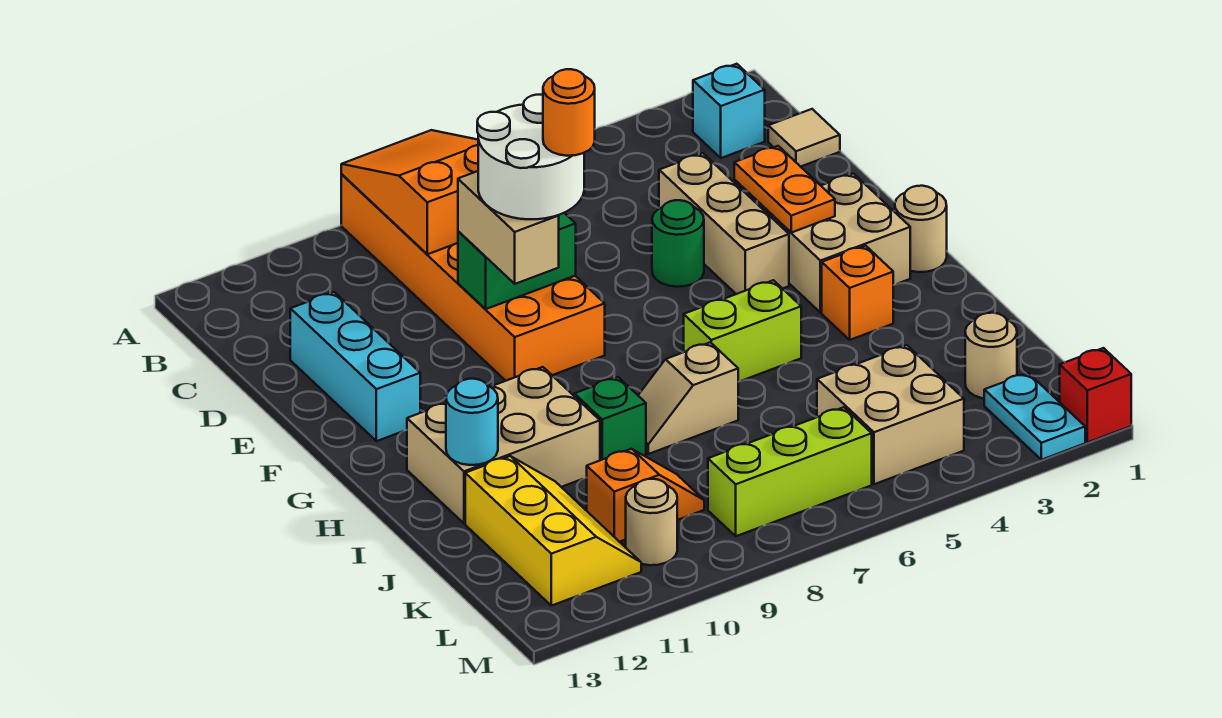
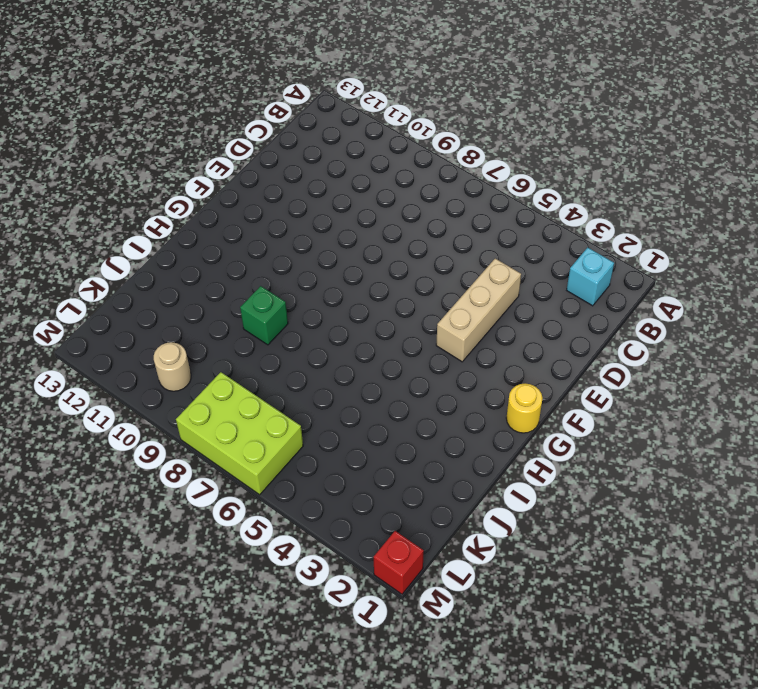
yellow 1x1 round brick [506,383,543,433] -> tan 1x1 round brick [895,186,947,272]
lime 2x3 brick [176,372,303,495] -> lime 1x3 brick [708,407,872,536]
none -> orange 2x6 brick [341,174,605,381]
none -> tan 1x1 tile [768,109,840,167]
none -> cyan 1x3 brick [290,292,420,441]

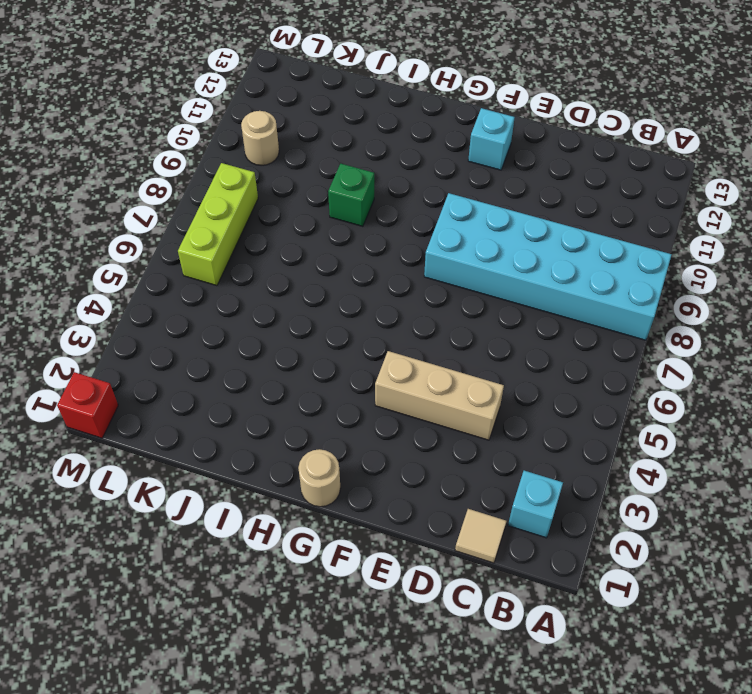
cyan 2x6 brick [424,193,672,340] -> orange 2x6 brick [341,174,605,381]
cyan 1x1 brick [468,108,515,170] -> cyan 1x3 brick [290,292,420,441]
none -> green 1x1 round brick [652,200,704,287]
none -> tan 2x2 brick [764,173,910,313]
none -> orange 1x1 brick [822,246,893,340]

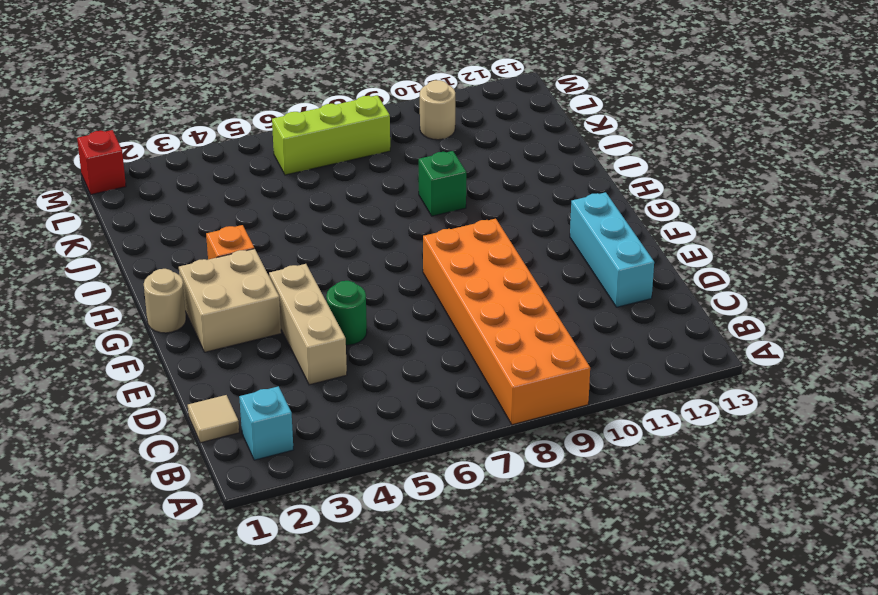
none -> lime 1x2 brick [684,280,801,382]
none -> tan 2x3 brick [407,367,600,523]
none -> tan 1x2 slope [638,342,738,454]

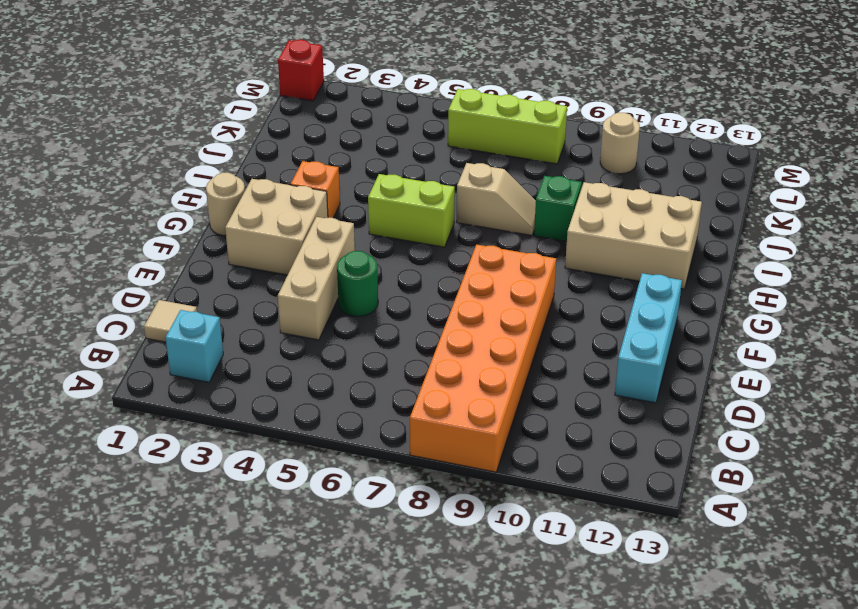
none -> yellow 2x3 slope [465,456,641,606]
none -> tan 1x1 round brick [965,313,1017,398]
none -> tan 2x2 brick [817,345,964,484]

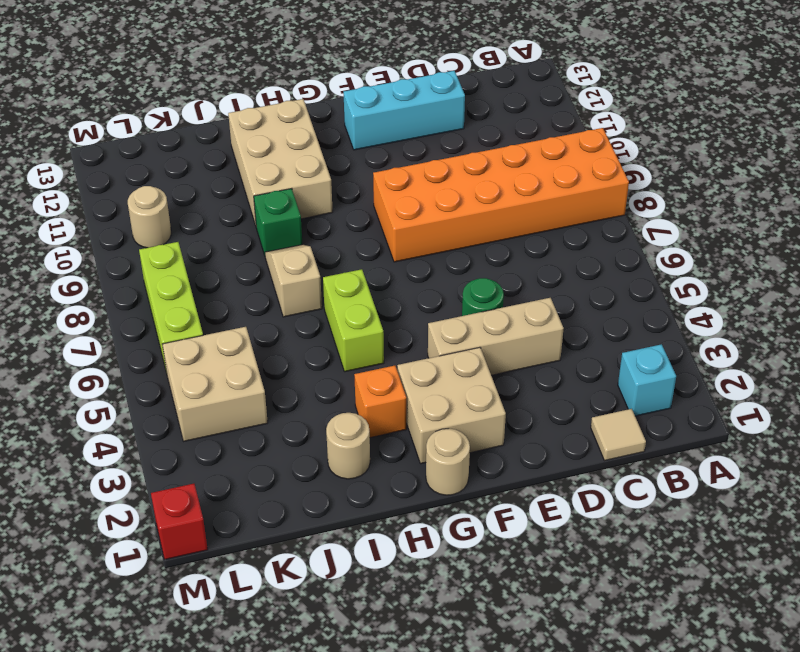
tan 1x1 round brick [326,413,370,479] -> tan 1x1 round brick moved to [965,313,1017,398]
none -> yellow 2x3 slope [465,456,641,606]
none -> orange 1x2 slope [586,449,704,542]
none -> cyan 1x2 plate [984,373,1085,460]

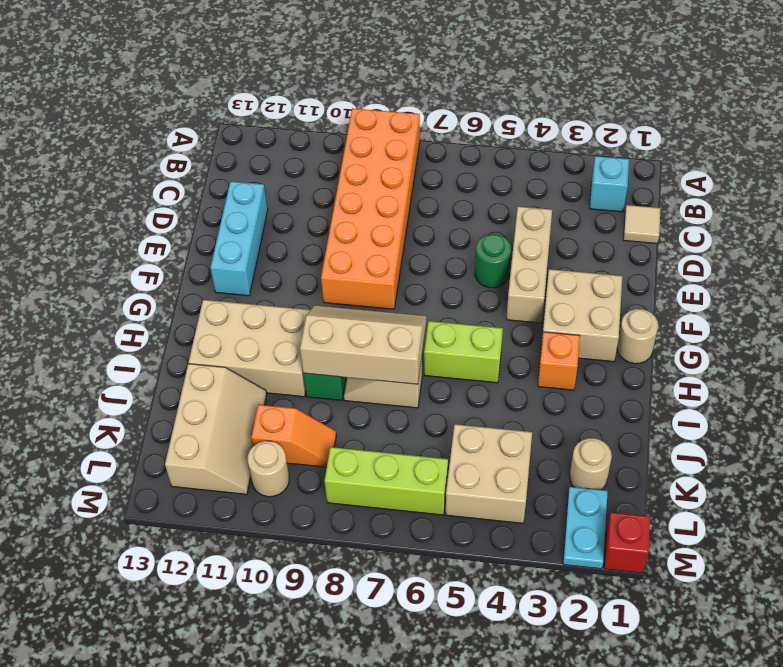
tan 2x3 slope [300,305,426,384] -> none
tan 2x3 slope [165,363,267,494] -> yellow 2x3 slope [465,456,641,606]
none -> orange 2x3 slope [341,130,478,254]
none -> orange 1x2 plate [734,146,835,233]
none -> green 1x2 brick [458,213,576,309]

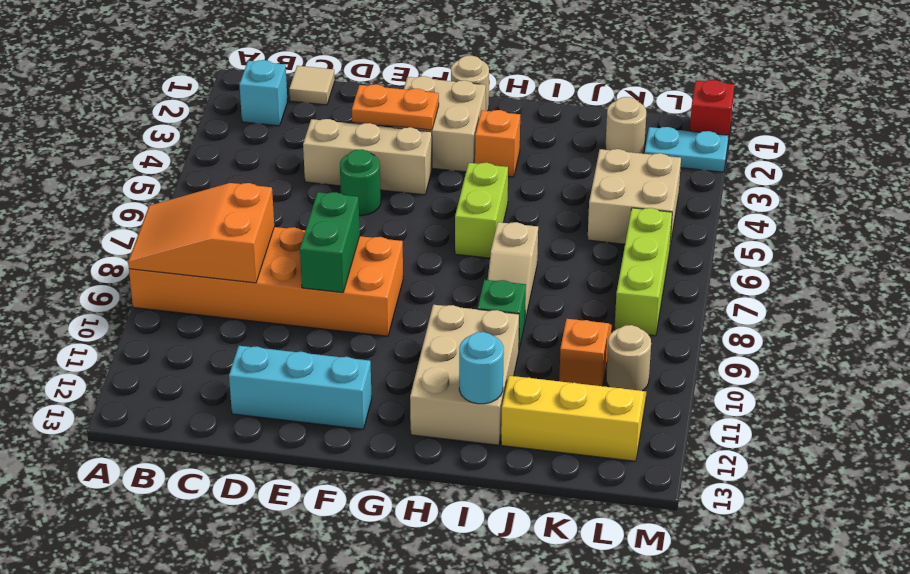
none -> tan 1x2 brick [458,171,559,284]
none -> white 2x2 round brick [477,95,584,219]
none -> orange 1x1 round brick [543,69,595,156]

